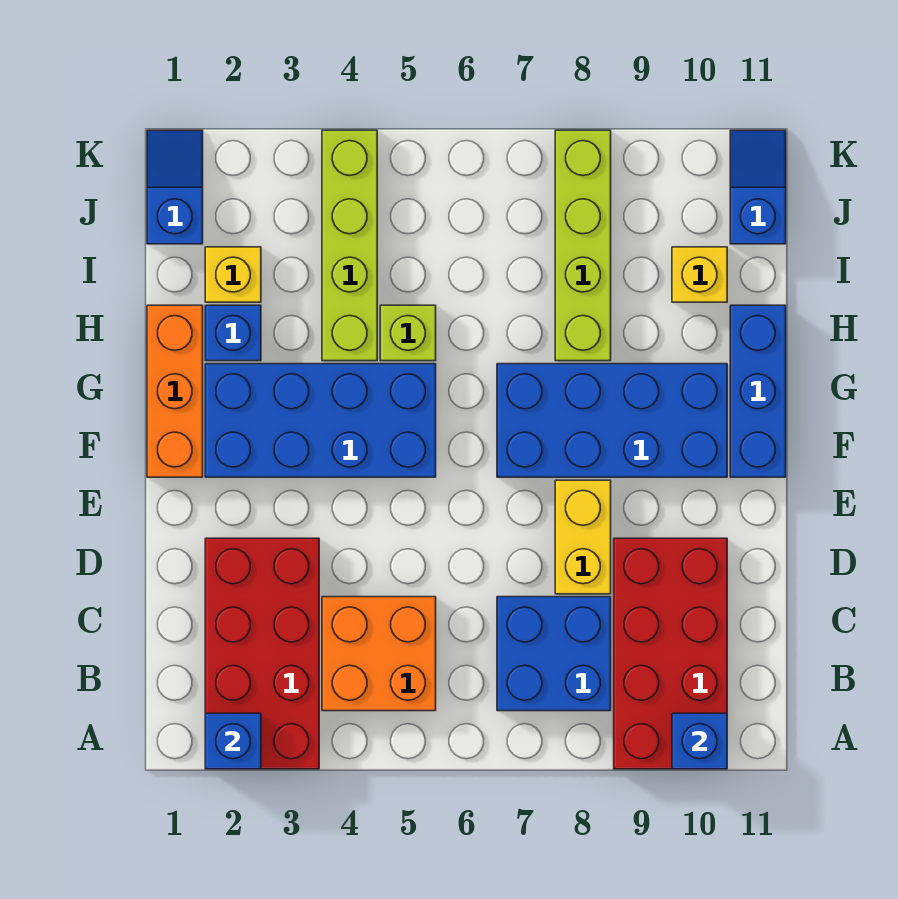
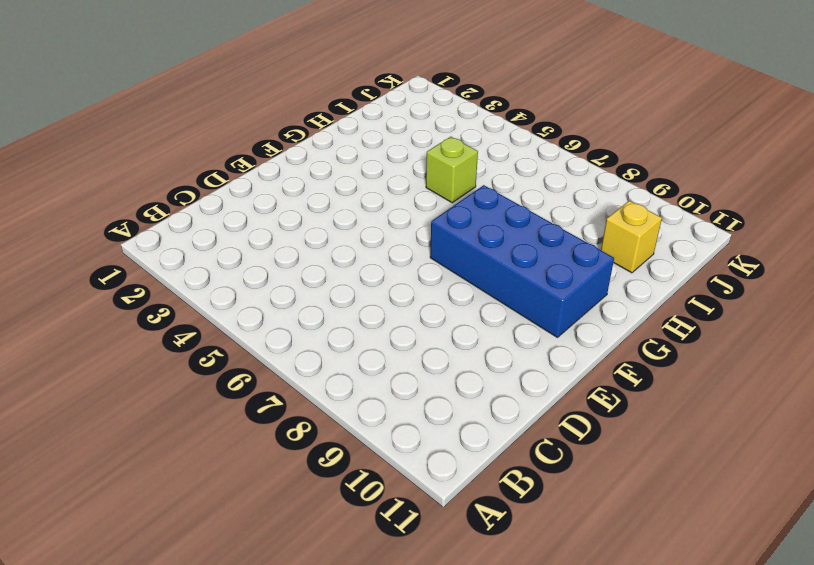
none -> red 2x4 brick [205,538,319,769]
none -> red 2x4 brick [614,538,727,769]
none -> orange 2x2 brick [322,597,436,711]

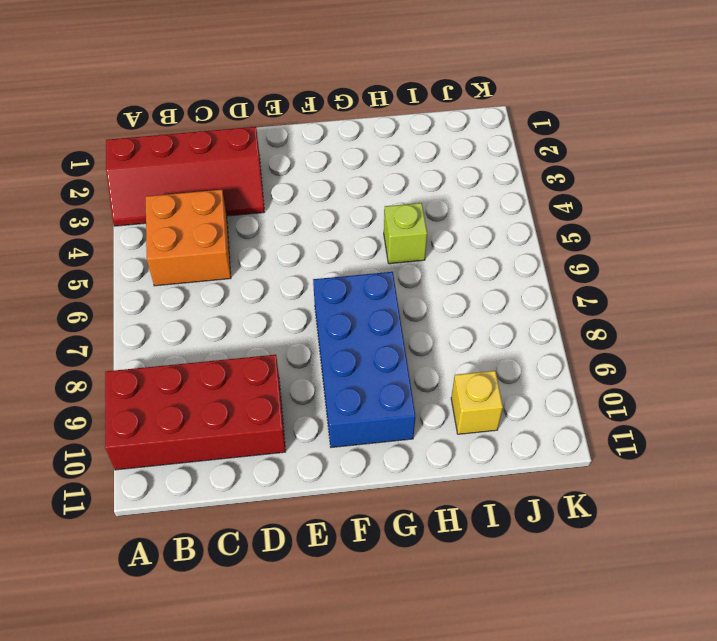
red 2x4 slope [106,127,264,226] -> red 2x4 brick [205,538,319,769]
none -> blue 2x2 brick [497,597,611,711]
none -> yellow 1x2 brick [555,480,611,594]
none -> orange 1x3 brick [147,305,203,477]

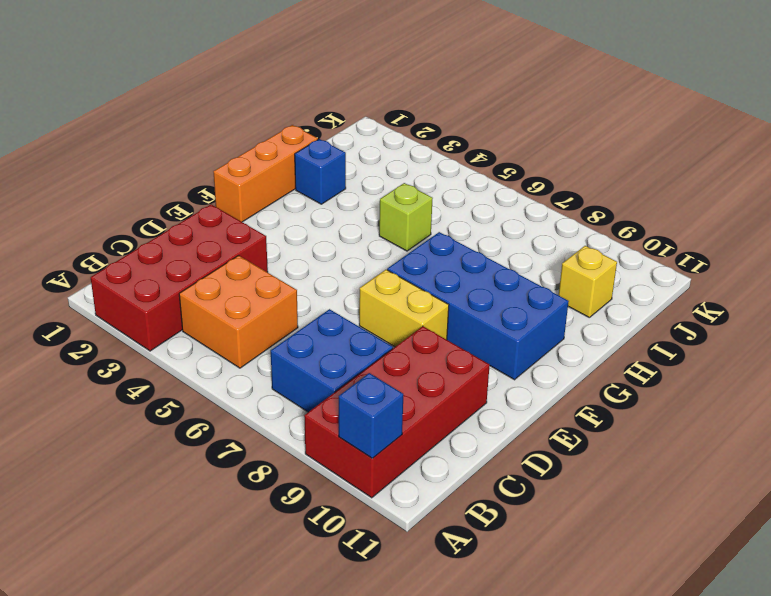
yellow 1x2 brick [359,270,449,347] -> yellow 1x2 brick turned to [555,480,611,594]
none -> blue 2x4 brick [205,364,436,477]
none -> blue 1x3 brick [730,305,786,477]
none -> lime 1x4 brick [322,130,377,361]

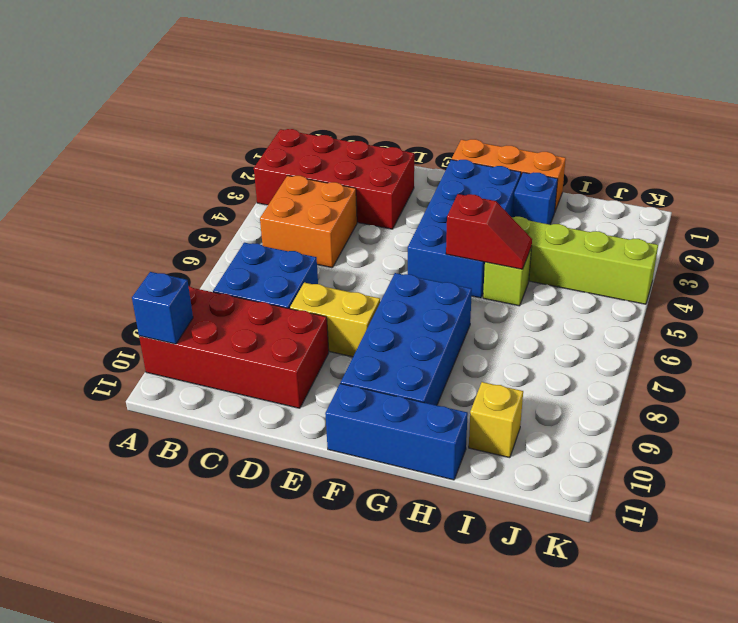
red 1x2 slope [446,194,532,269] -> none
none -> lime 1x4 brick [555,130,611,361]
none -> yellow 1x1 brick [205,247,261,302]
none -> blue 1x2 slope [147,130,203,244]

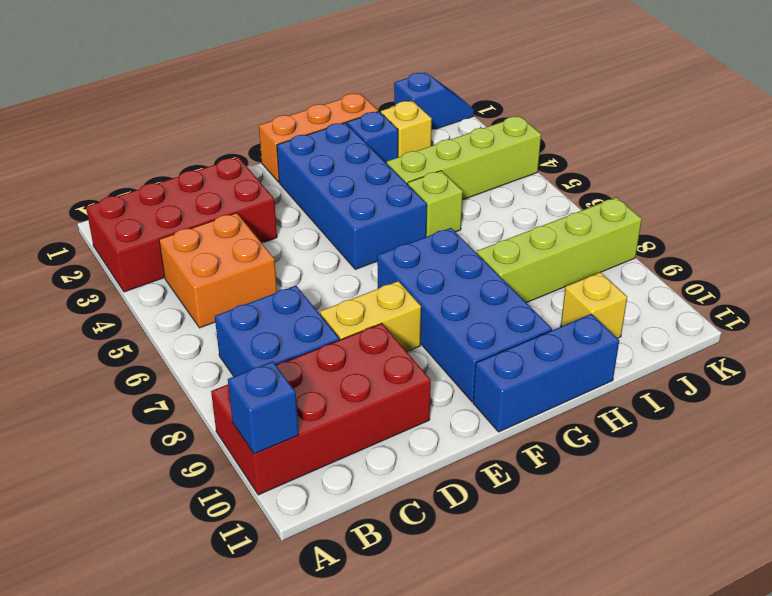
none -> blue 1x2 slope [730,130,786,244]
none -> blue 1x1 brick [205,713,261,769]

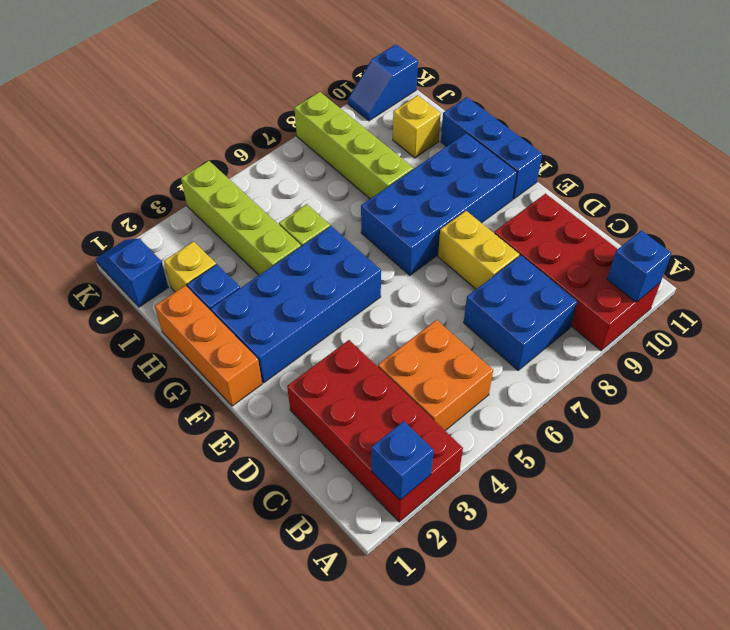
blue 1x2 slope [348,44,418,121] -> blue 1x2 slope turned to [730,130,786,244]

